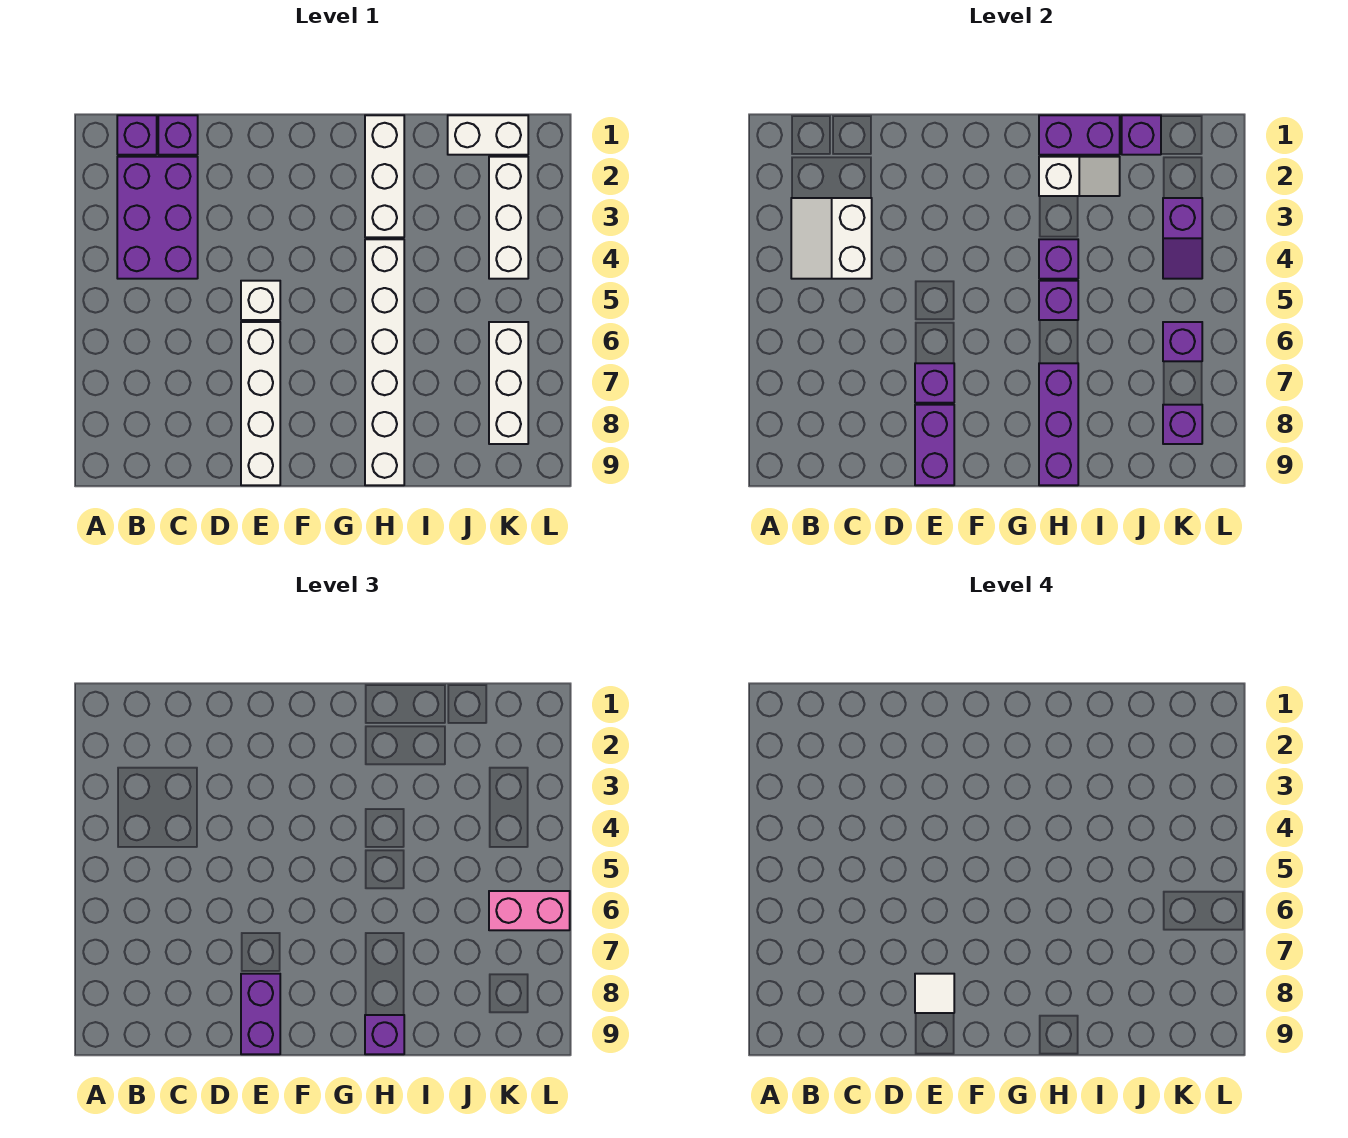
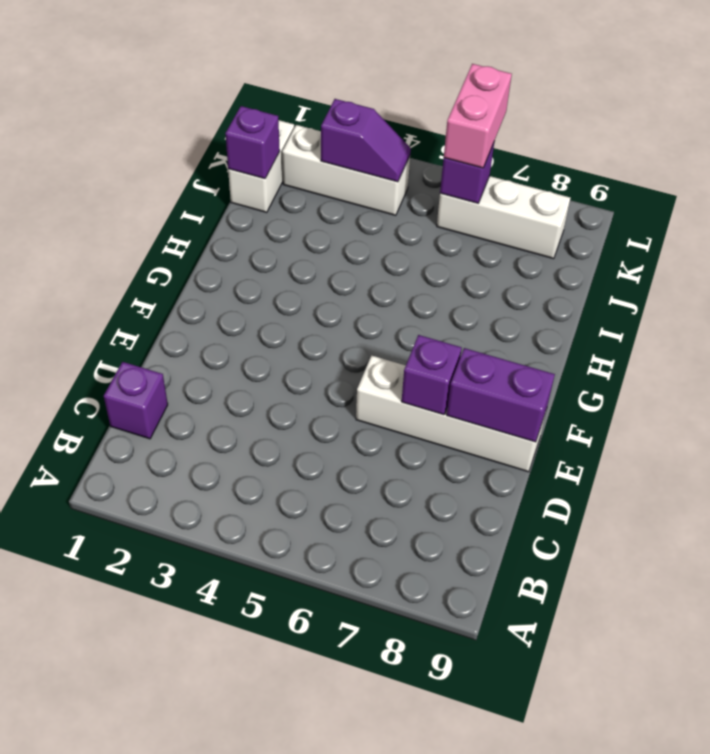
none -> purple 1x1 brick [117,115,157,155]
none -> purple 2x3 brick [117,157,198,279]
none -> white 1x1 brick [241,281,280,320]

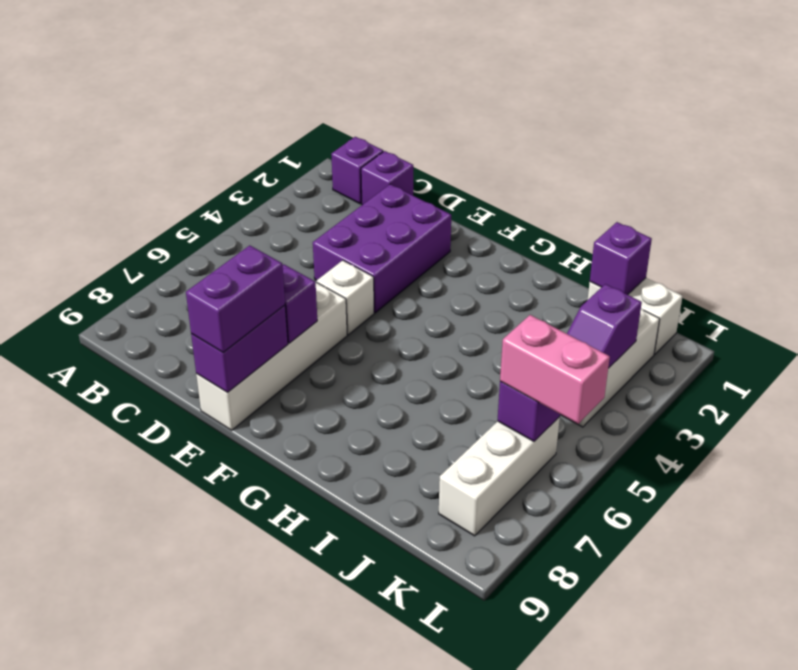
purple 2x3 brick [313,184,451,313] -> purple 2x3 brick moved to [117,157,198,279]
none -> white 1x3 brick [365,115,404,237]
none -> white 1x6 brick [365,239,404,485]
none -> white 2x2 slope [791,198,872,279]

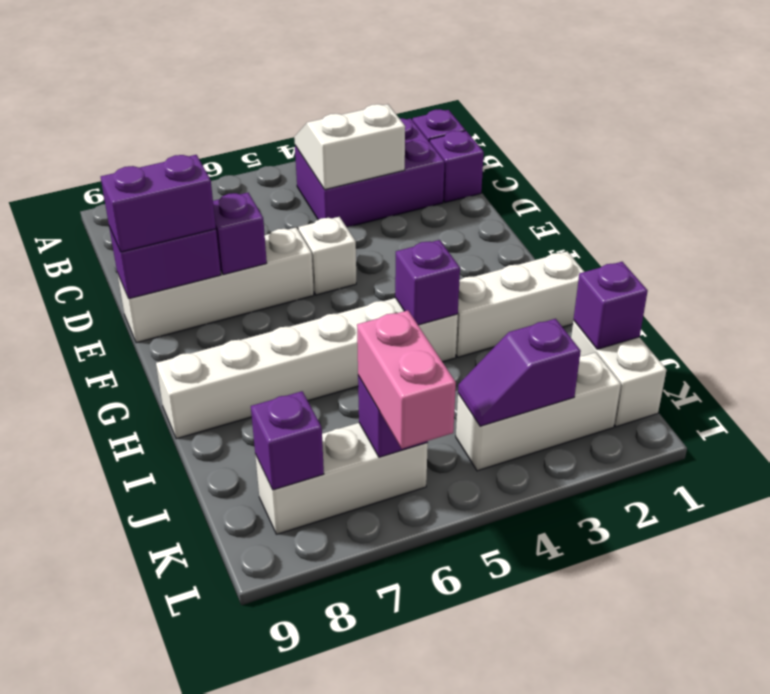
none -> purple 1x2 brick [1039,115,1120,155]
none -> white 1x2 slope [1039,157,1120,196]
none -> purple 1x1 brick [1039,281,1078,320]

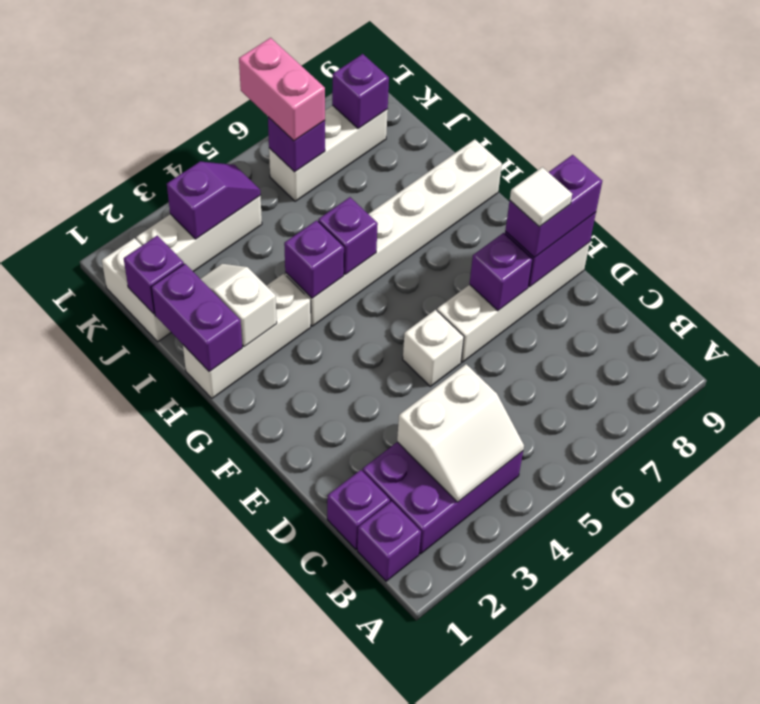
none -> purple 1x3 brick [1039,363,1078,485]
none -> purple 1x1 brick [365,1015,404,1054]

